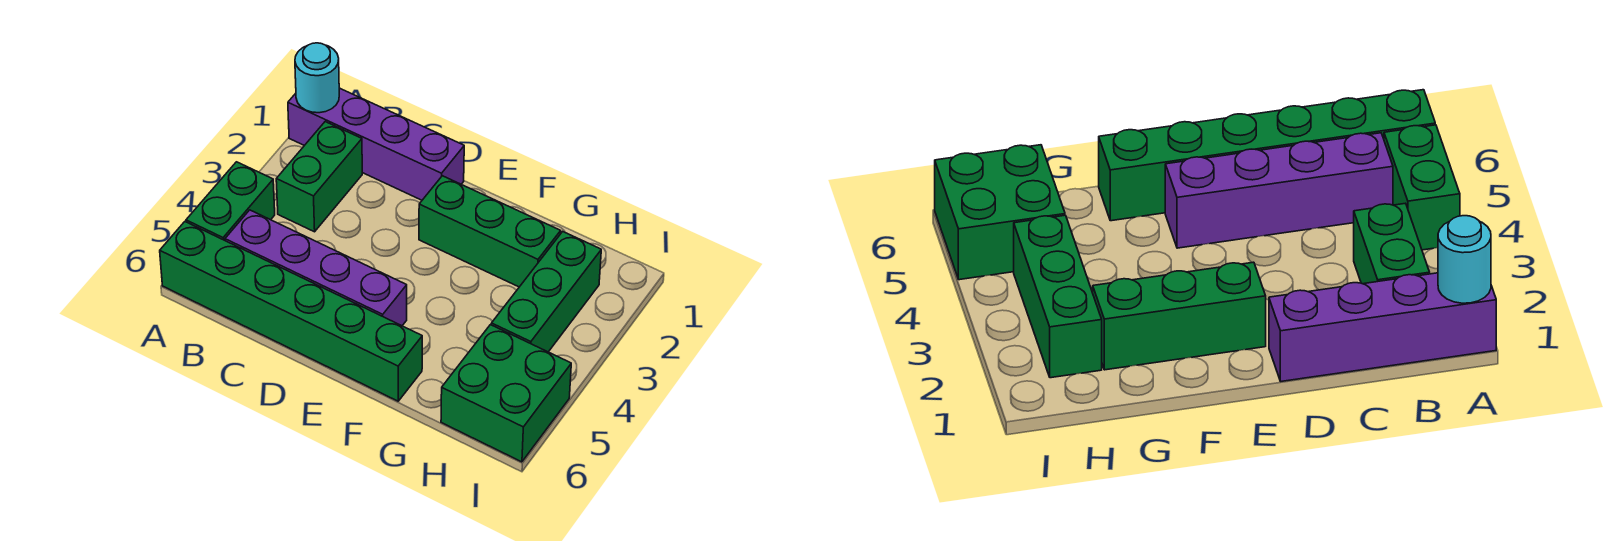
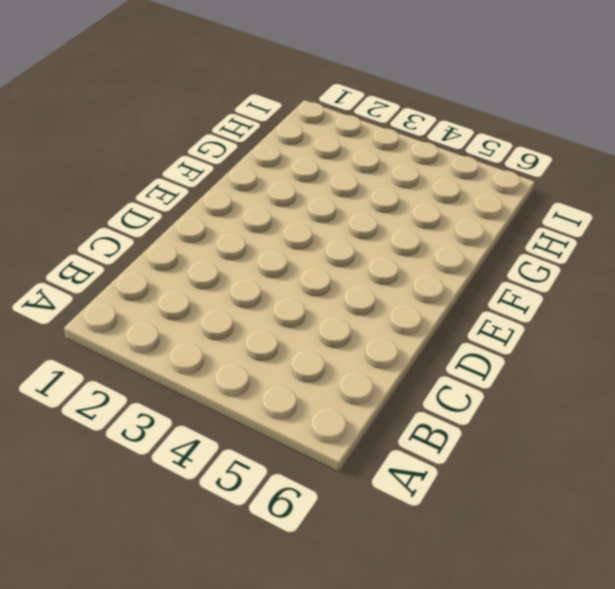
none -> purple 1x4 brick [288,88,464,200]
none -> green 1x2 brick [186,162,275,240]

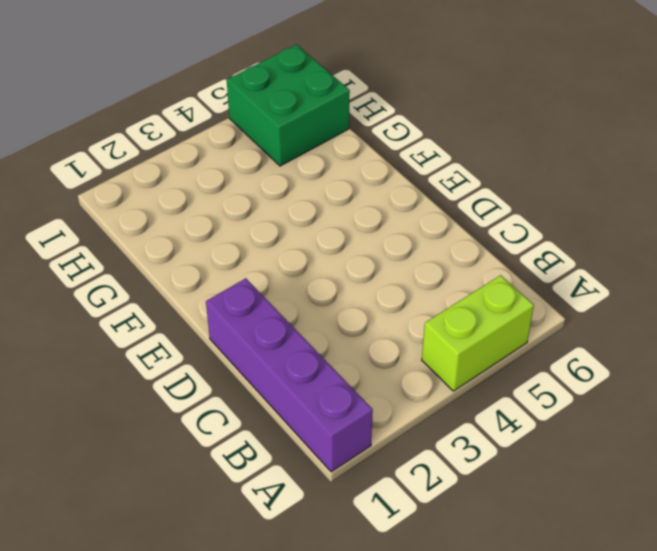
lime 1x2 brick [422,275,534,391] -> green 1x2 brick [186,162,275,240]
none -> green 1x6 brick [160,222,422,401]
none -> green 1x2 brick [276,122,362,232]

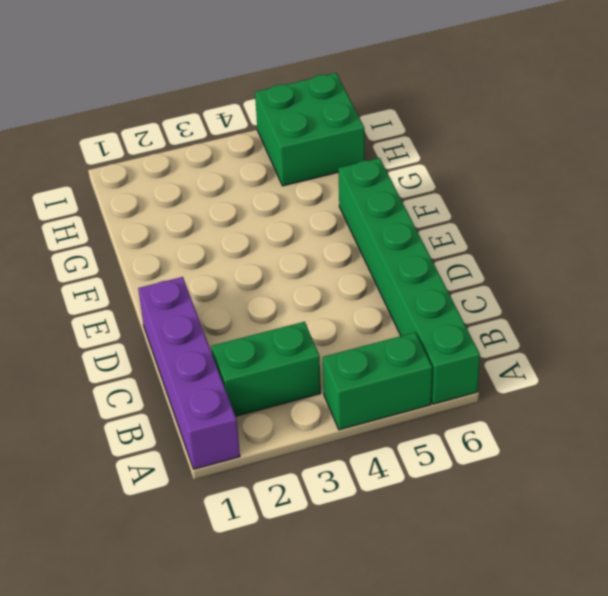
none -> purple 1x4 brick [225,210,407,326]
none -> green 1x3 brick [419,176,561,287]

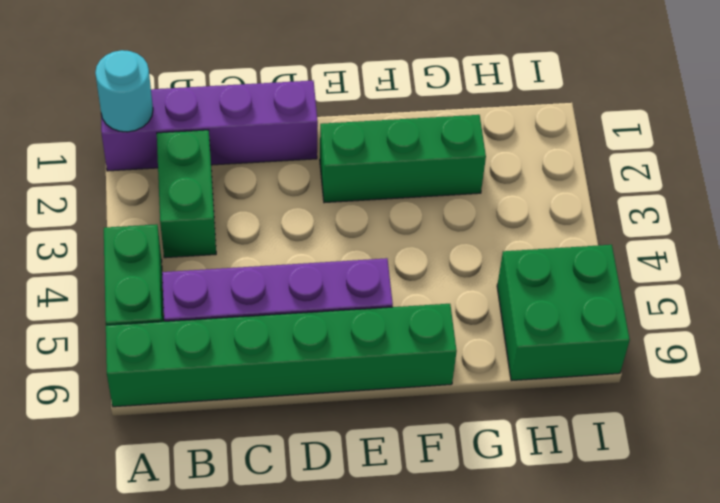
none -> green 1x3 brick [491,232,601,352]

